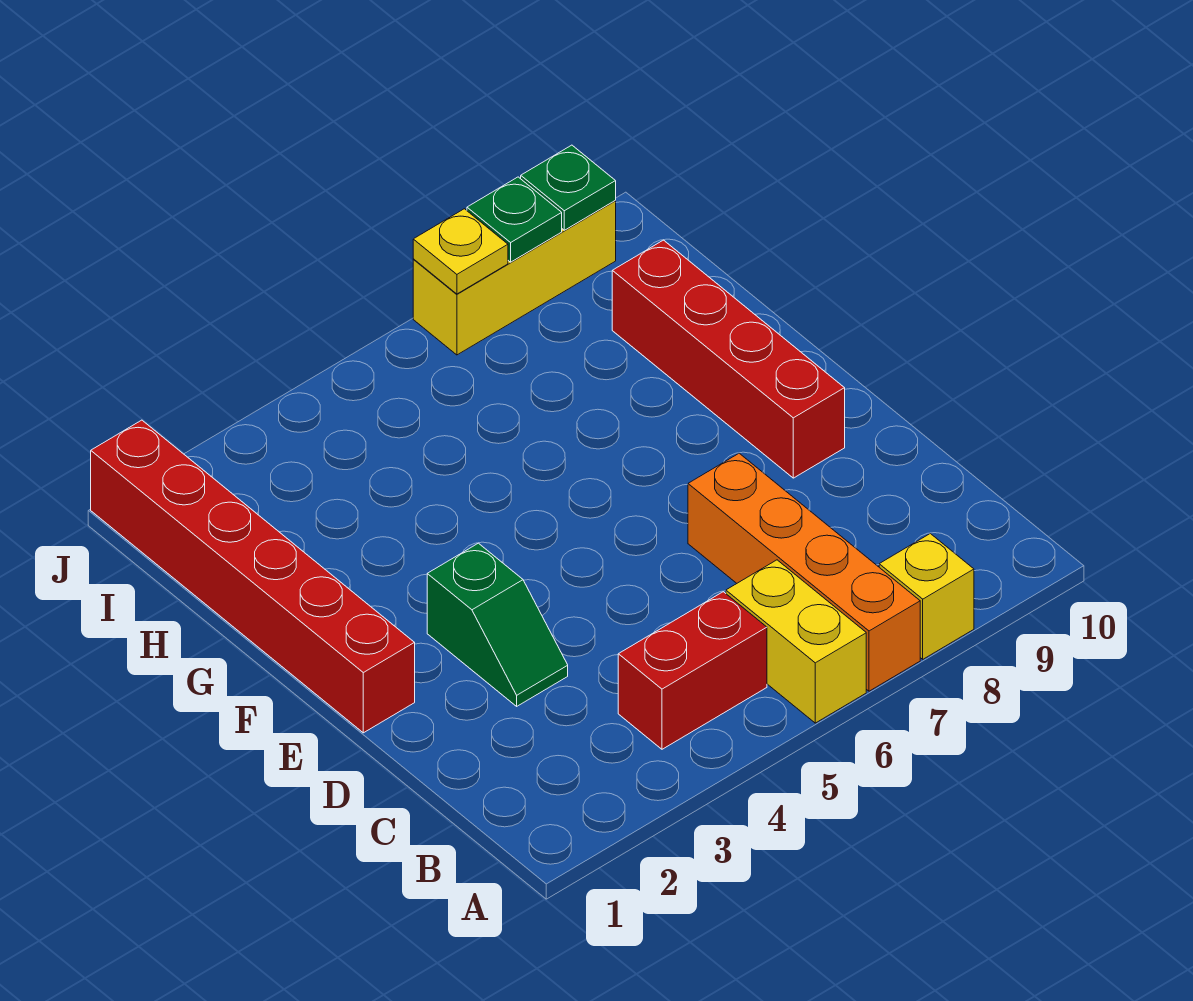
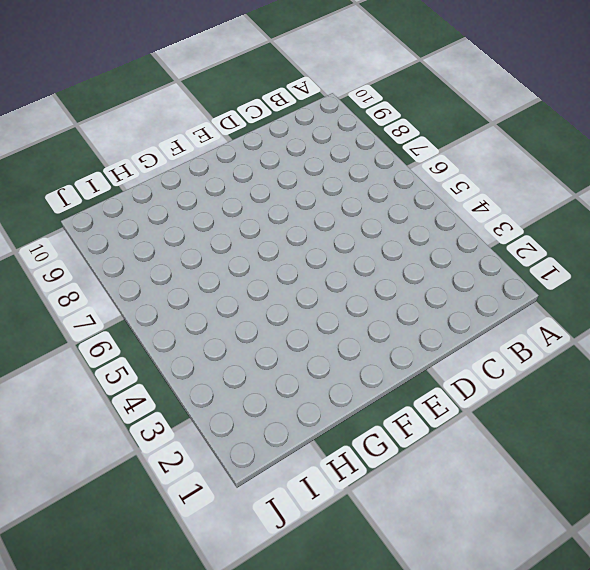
none -> yellow 1x2 brick [726,560,866,723]
none -> orange 1x4 brick [688,453,920,691]

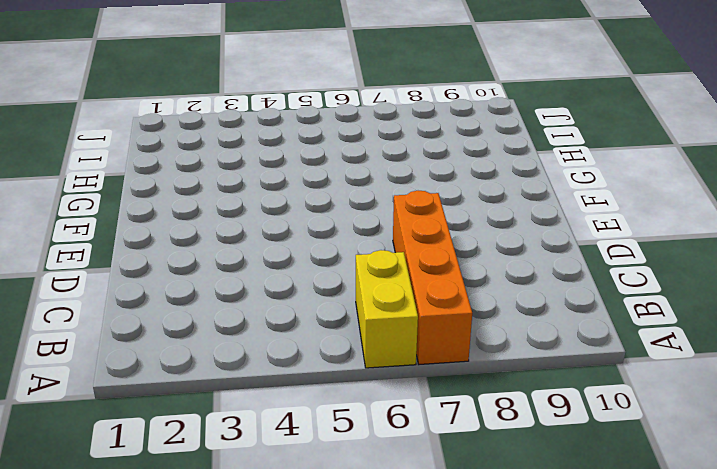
none -> yellow 1x1 brick [879,534,974,659]
none -> red 1x2 brick [618,592,767,749]

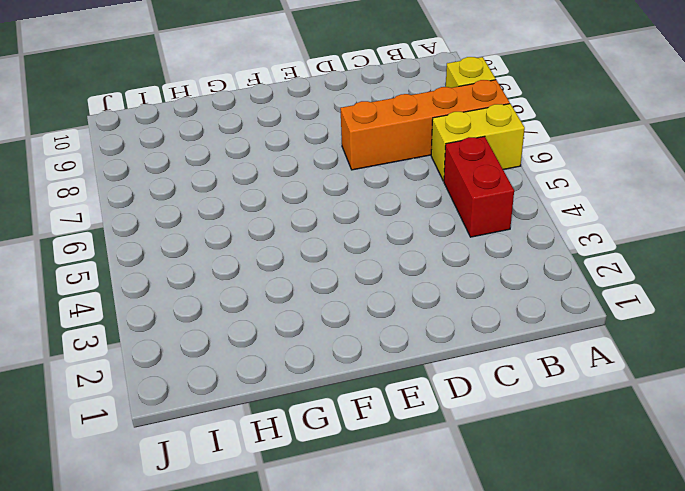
none -> green 1x2 slope [427,543,568,706]
none -> red 1x6 brick [91,420,415,733]

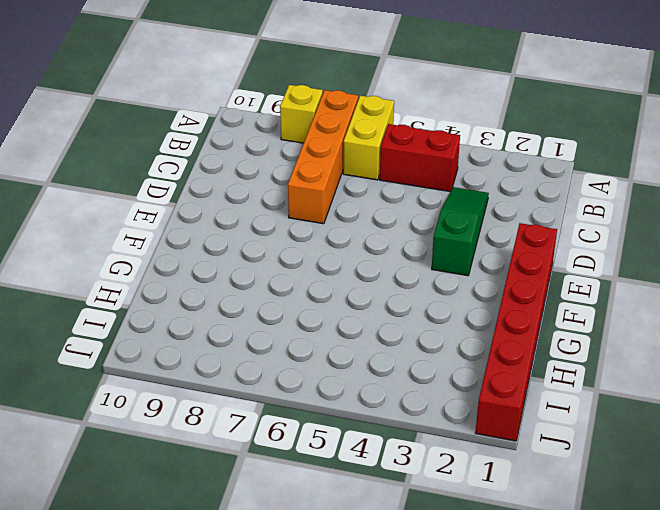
green 1x3 slope [432,187,489,276] -> green 1x2 slope [427,543,568,706]
none -> red 1x4 brick [612,240,845,478]
none -> yellow 1x3 brick [413,201,616,355]

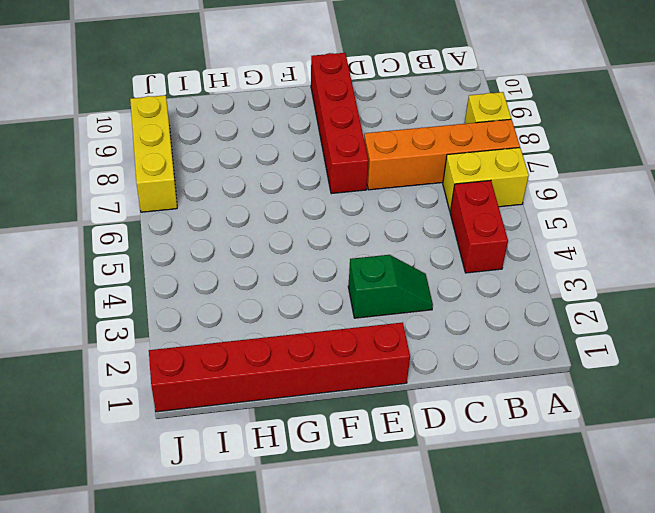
red 1x4 brick [311,53,369,194] -> red 1x4 brick turned to [612,240,845,478]
none -> yellow 1x1 plate [413,209,508,294]
none -> green 1x1 plate [467,177,562,262]

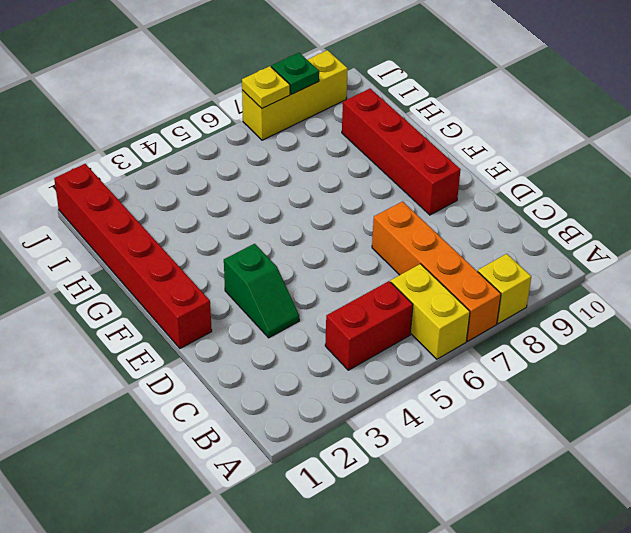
none -> green 1x1 plate [521,145,616,230]

